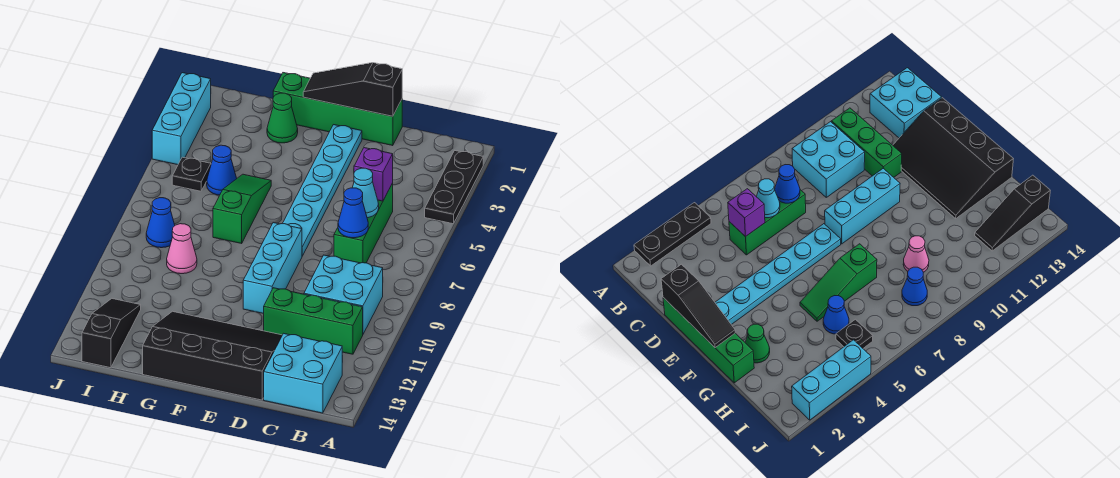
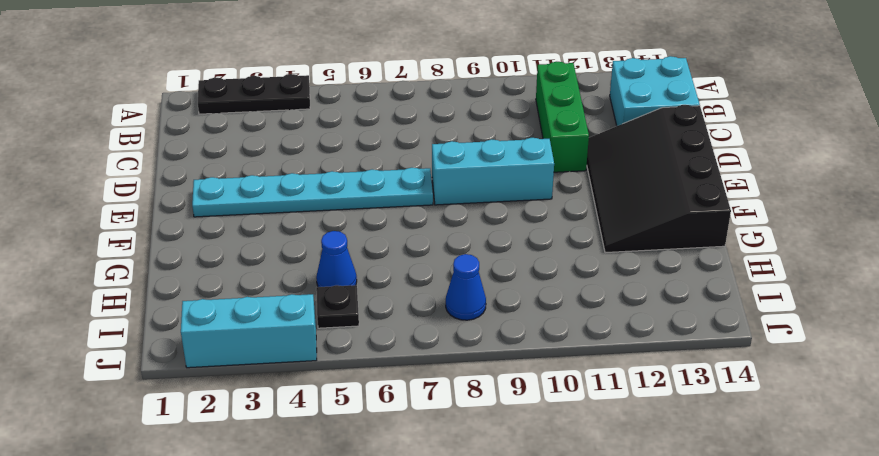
none -> cyan 2x2 brick [304,255,383,334]
none -> green 1x3 brick [334,183,393,263]
none -> green 1x4 brick [273,73,402,146]

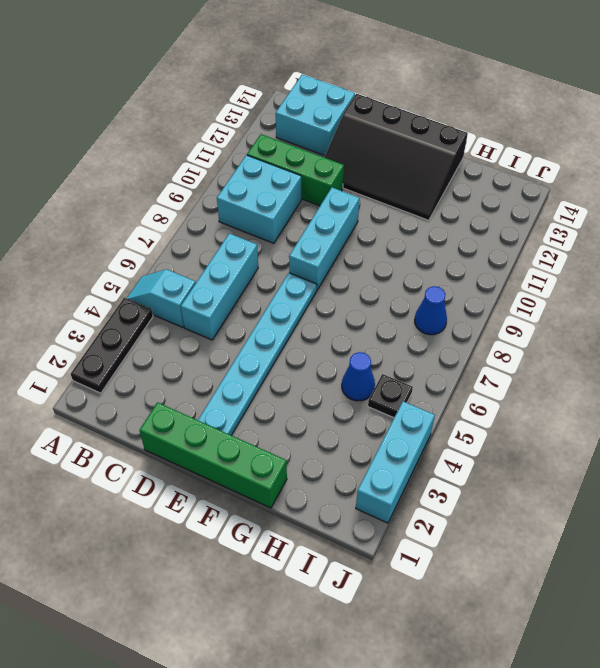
cyan 1x2 slope [127,269,196,327] -> none
cyan 1x3 brick [181,233,258,340] -> green 1x3 brick [334,183,393,263]
none -> green 1x1 cone [267,93,298,143]
none -> green 1x3 slope [213,174,271,243]
none -> pink 1x1 cone [167,224,197,274]

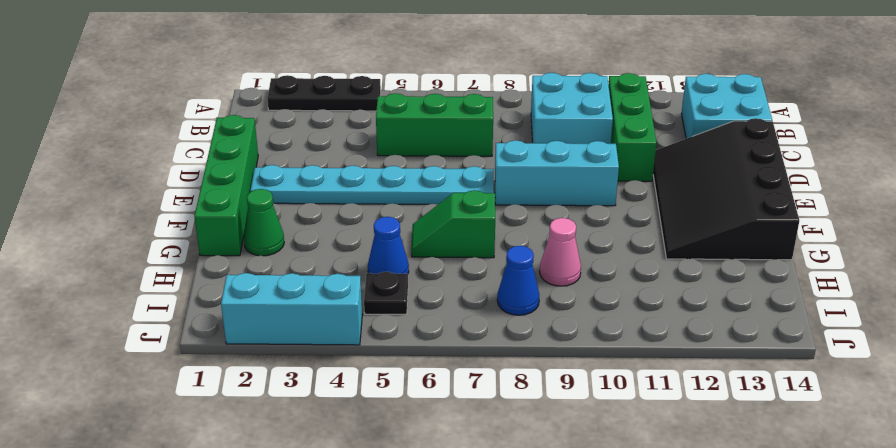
green 1x2 slope [411,190,495,258] -> green 1x3 slope [213,174,271,243]
none -> black 1x3 slope [82,299,141,368]
none -> purple 1x1 brick [354,148,393,201]
none -> cyan 1x1 cone [352,168,379,218]

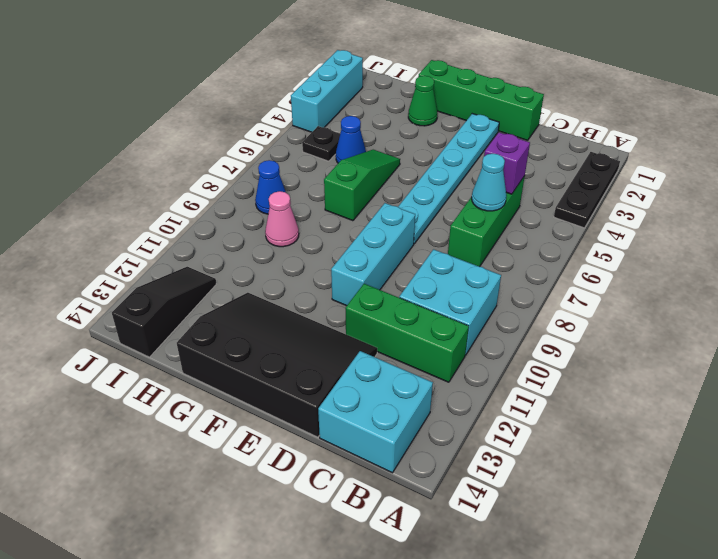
none -> blue 1x1 cone [338,188,368,238]
none -> black 1x3 slope [303,63,402,116]

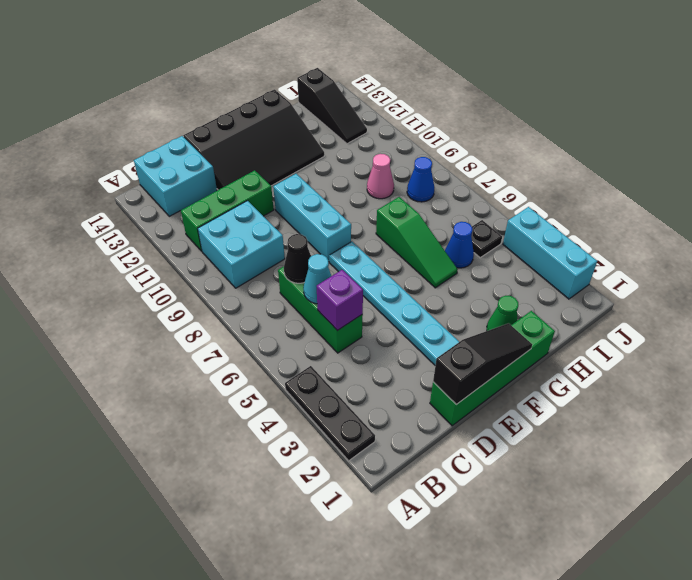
black 1x1 cone [284,234,311,283] -> blue 1x1 cone [338,188,368,238]

